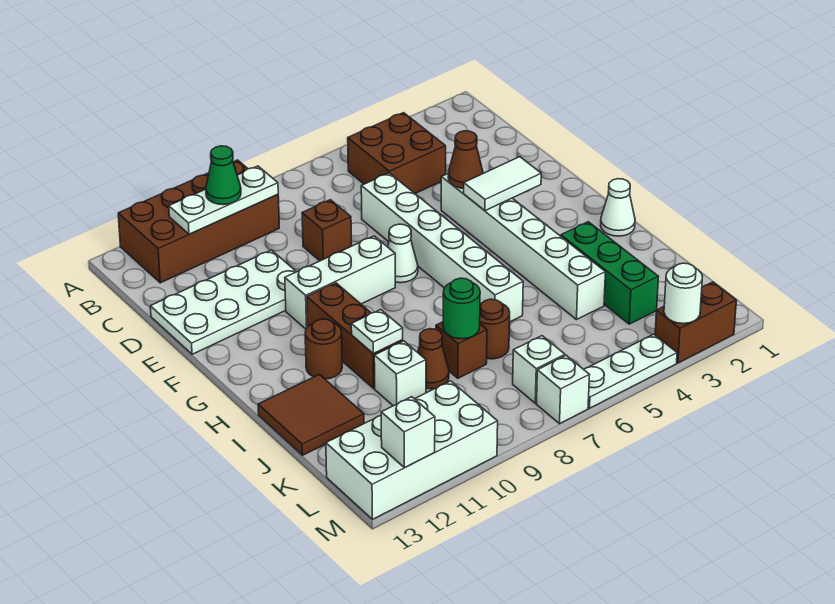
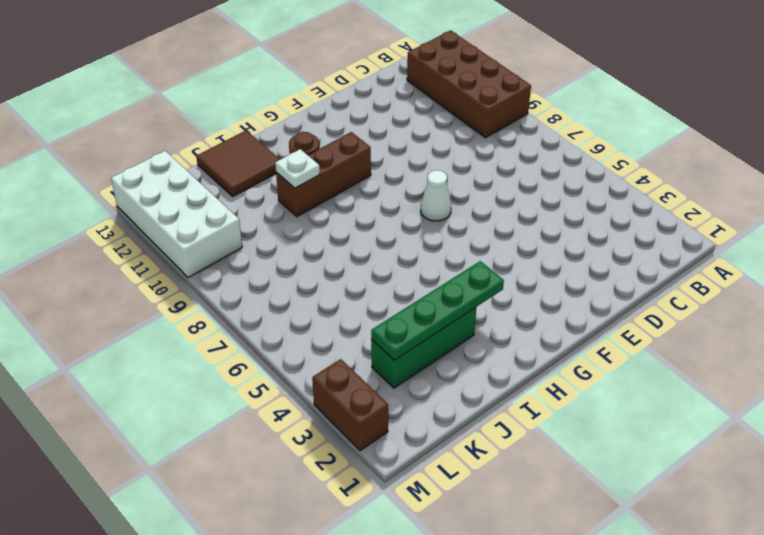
green 1x4 plate [371,261,504,360] -> none
none -> brown 2x2 brick [348,113,446,193]
none -> white 1x6 brick [361,173,523,322]
none -> brown 1x1 brick [302,200,352,261]
none -> white 2x4 plate [150,250,296,354]

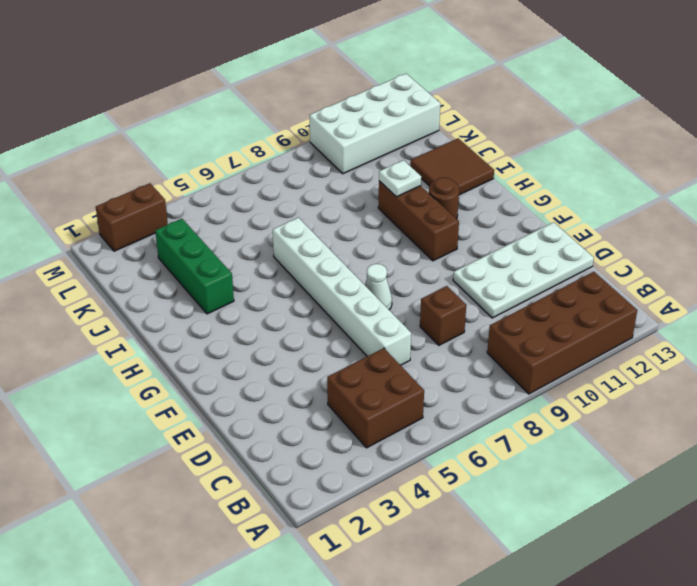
none -> white 1x6 brick [441,174,605,320]
none -> white 1x3 brick [285,236,395,329]
none -> white 1x1 cone [601,179,635,236]
none -> brown 1x1 round brick [480,299,510,359]

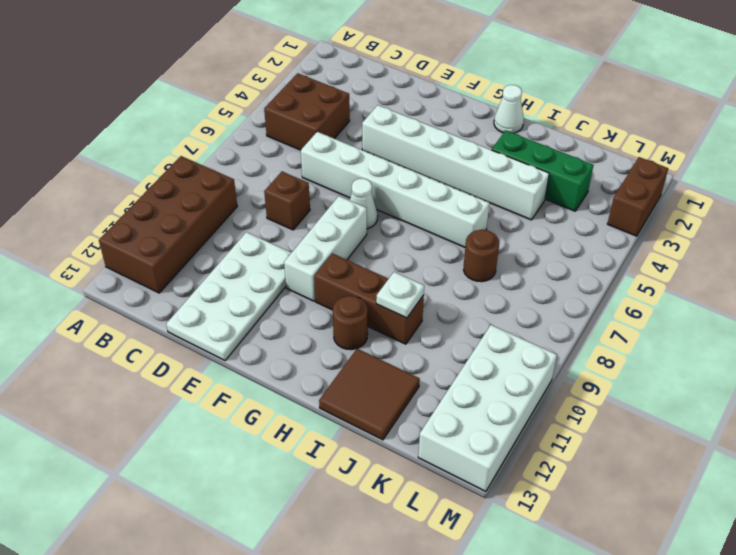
none -> brown 1x1 brick [436,322,487,378]
none -> brown 1x1 cone [418,329,449,389]
none -> white 1x1 brick [374,341,426,406]
none -> white 1x1 brick [513,336,565,403]

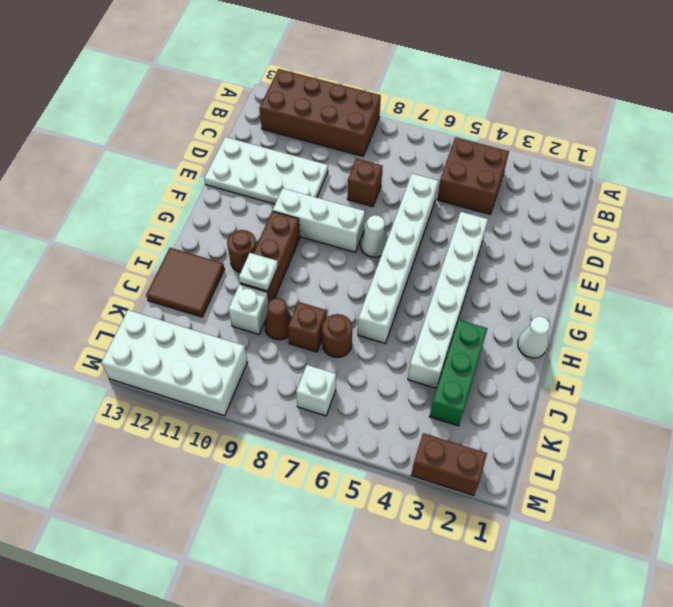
none -> white 1x3 plate [584,334,677,408]
none -> white 1x1 brick [536,355,589,424]
none -> white 1x3 plate [169,166,278,234]
none -> brown 1x1 cone [448,131,483,188]

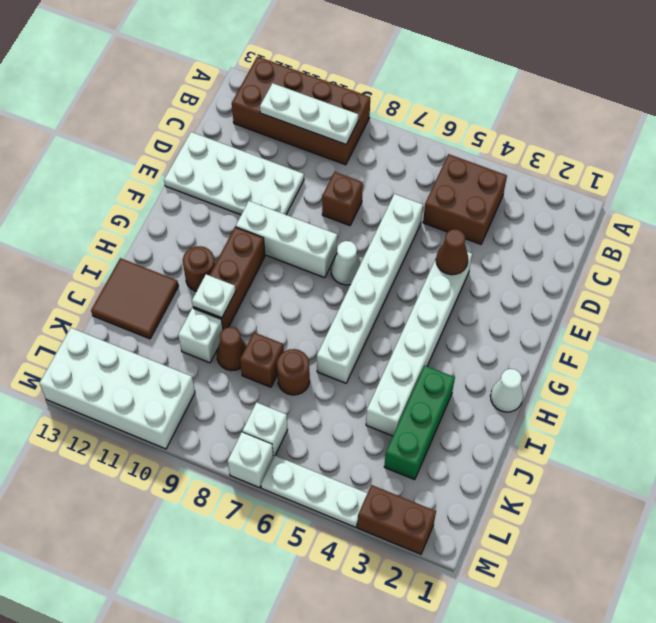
none -> white 1x2 tile [464,157,541,211]
none -> green 1x1 round brick [443,278,480,339]
none -> white 1x1 round brick [664,263,703,324]
none -> white 1x1 brick [381,397,435,468]

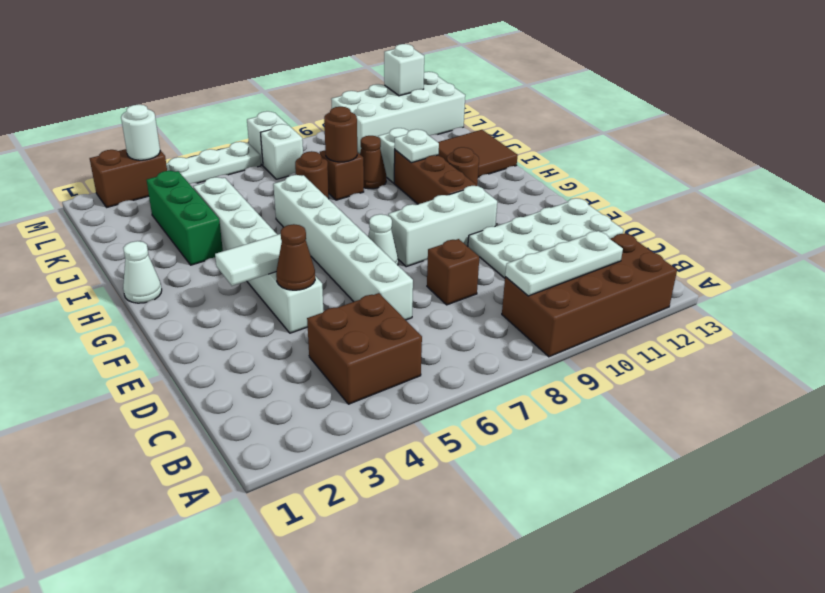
brown 1x1 round brick [324,107,357,162] -> green 1x1 round brick [443,278,480,339]
none -> green 1x1 cone [206,146,241,205]

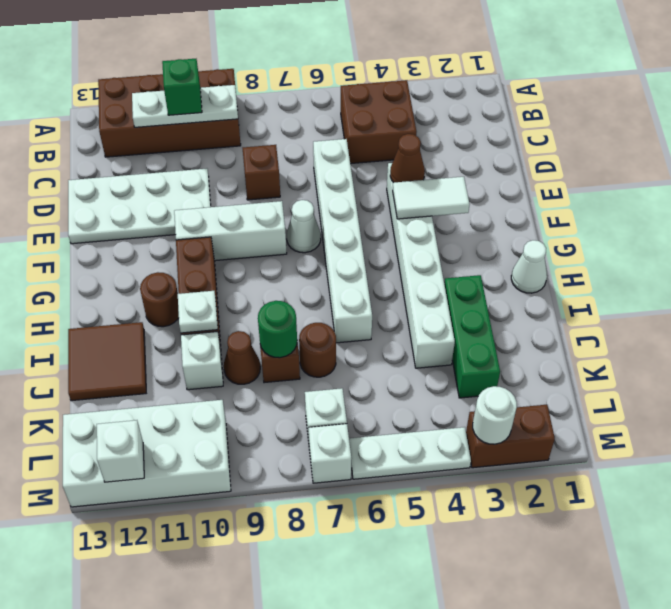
green 1x1 brick [162,59,202,115] -> green 1x1 cone [206,146,241,205]

